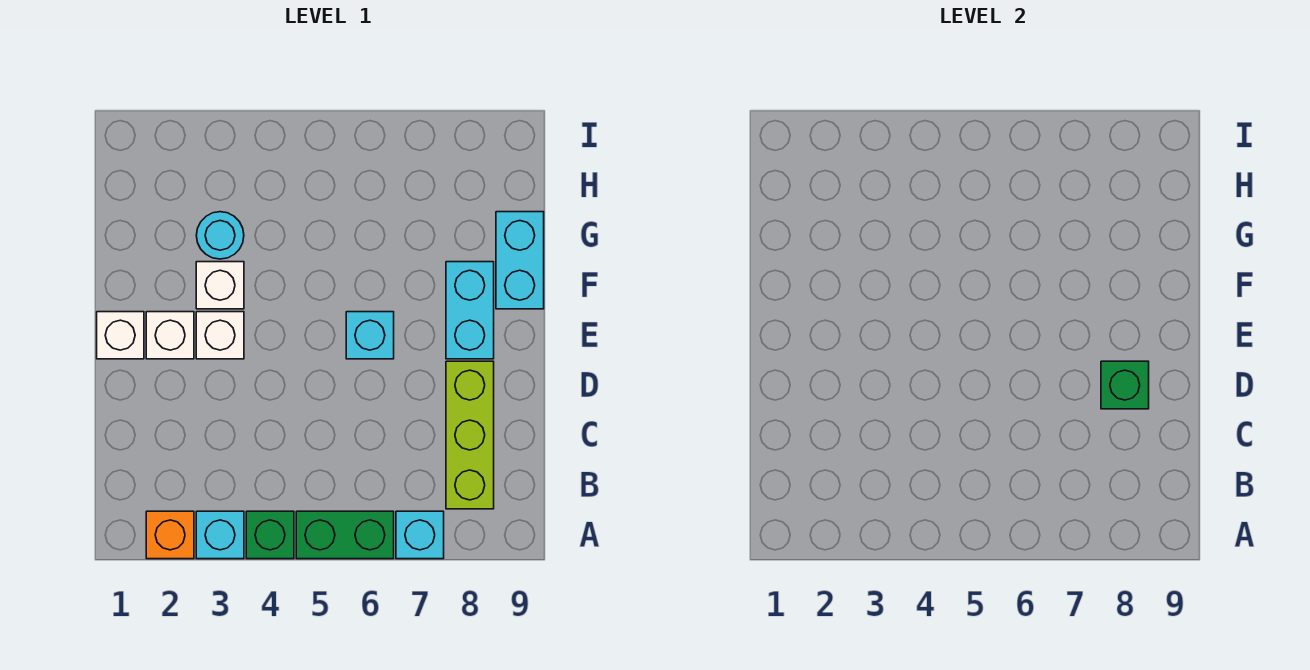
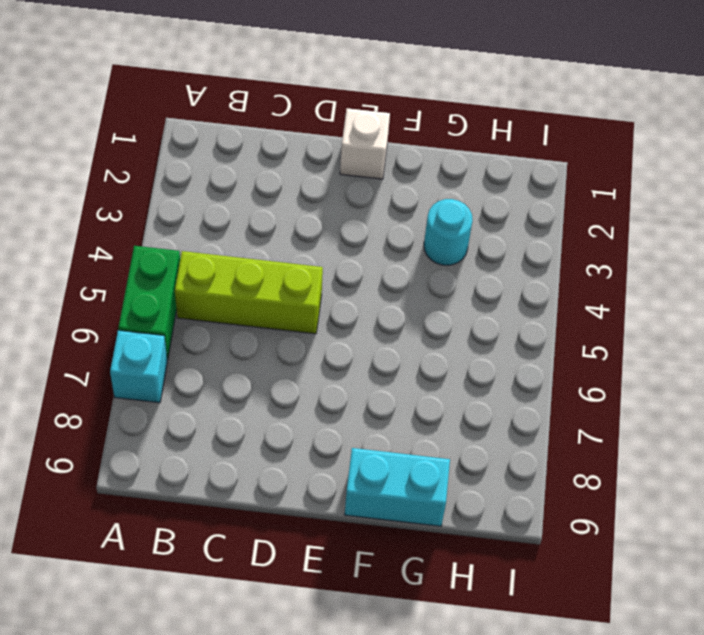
lime 1x3 brick [175,251,323,334] -> lime 1x3 brick moved to [446,361,494,509]
none -> orange 1x1 brick [146,511,194,559]
none -> cyan 1x1 brick [196,511,244,559]
none -> green 1x1 brick [246,511,294,559]

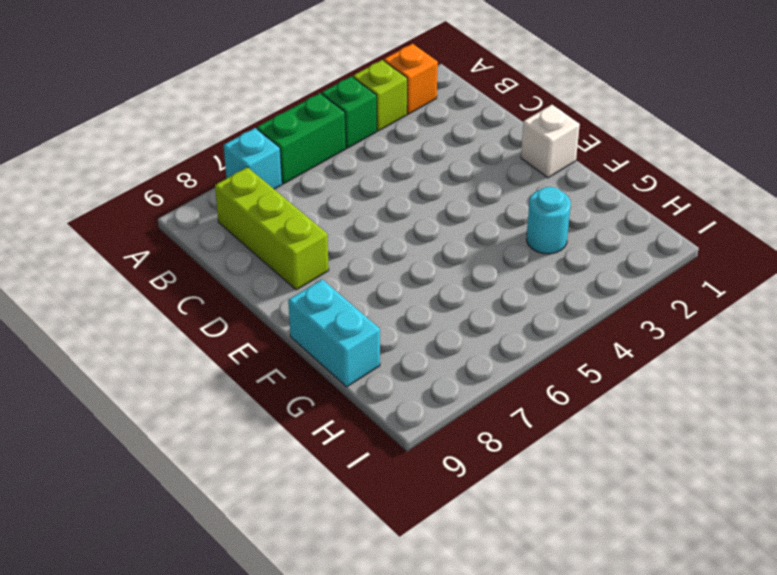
lime 1x1 brick [353,60,407,131] -> cyan 1x1 brick [196,511,244,559]
none -> white 1x1 brick [146,312,194,359]
none -> white 1x1 brick [196,312,244,359]
none -> cyan 1x1 brick [346,312,394,359]

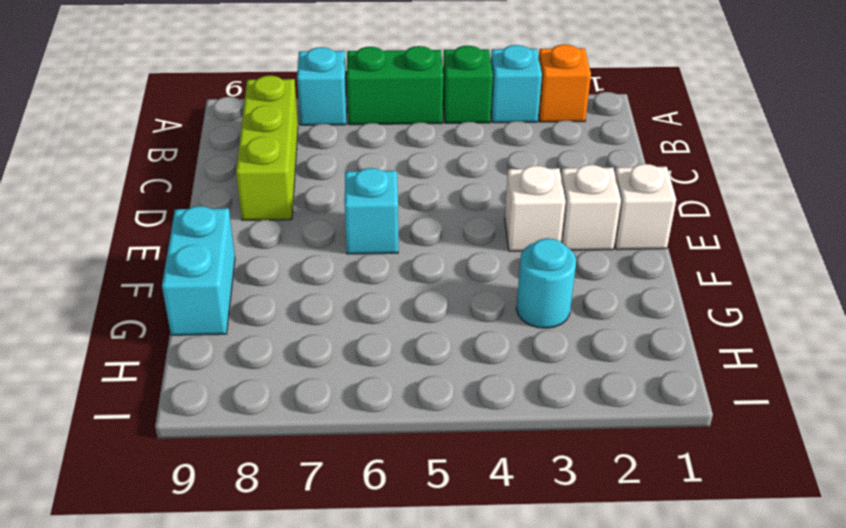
none -> cyan 1x2 brick [446,262,494,359]
none -> white 1x1 brick [196,262,244,309]
none -> green 1x1 brick [1101,361,1149,409]

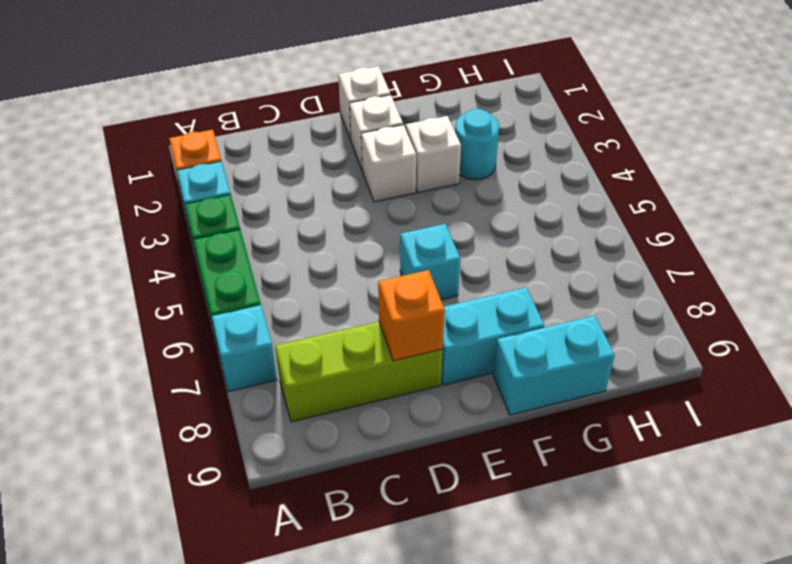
orange 1x1 brick [378,270,445,361] -> green 1x1 brick [1101,361,1149,409]

